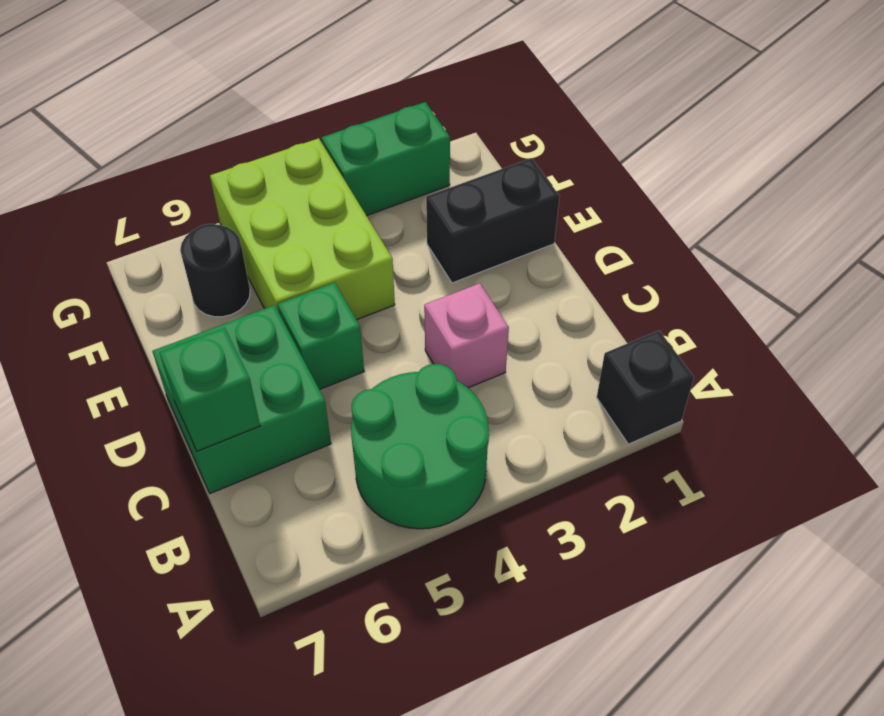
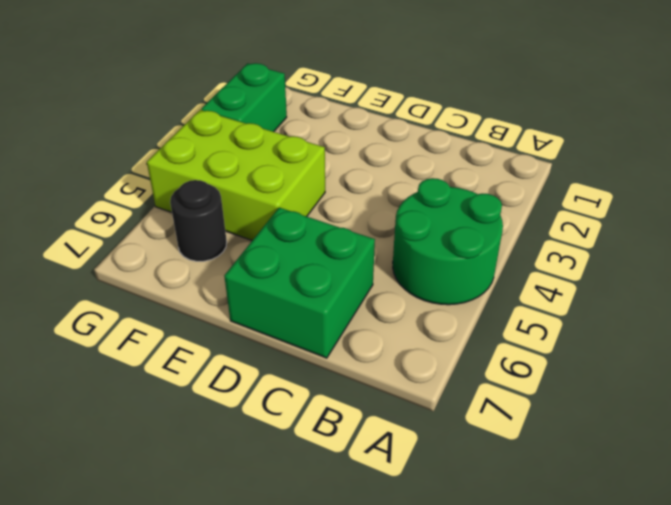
none -> black 1x1 brick [597,331,694,444]
none -> pink 1x1 brick [424,283,509,388]

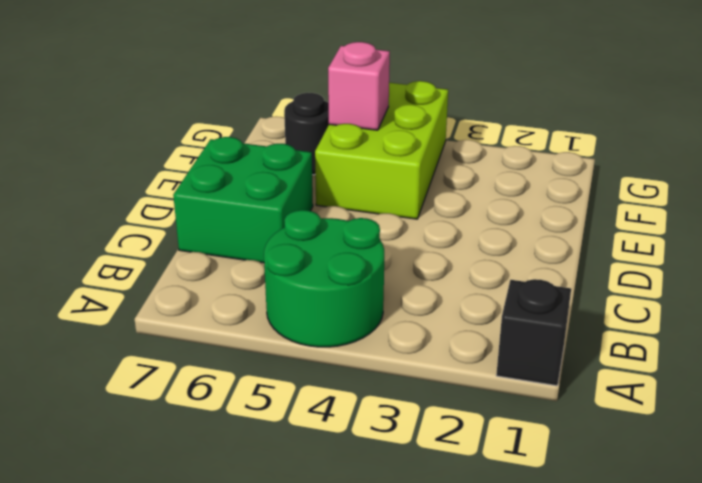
pink 1x1 brick [328,42,390,130] -> pink 1x1 brick moved to [424,283,509,388]
none -> green 1x1 brick [278,283,364,390]
none -> black 1x2 brick [426,158,560,283]

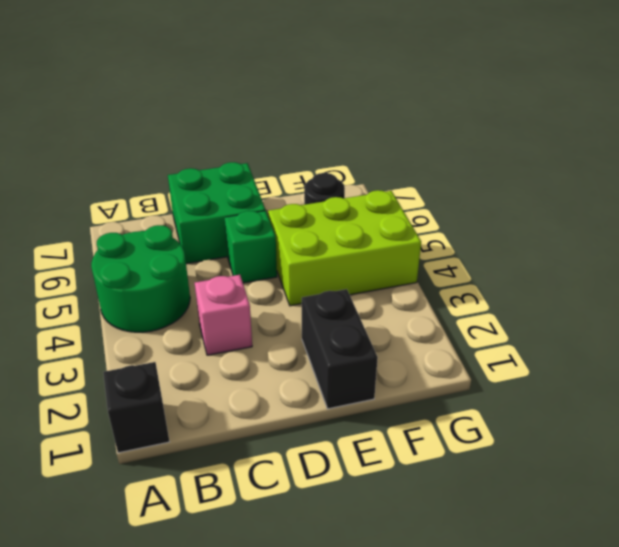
none -> green 1x2 brick [322,102,450,216]
none -> green 1x1 brick [160,328,260,451]

